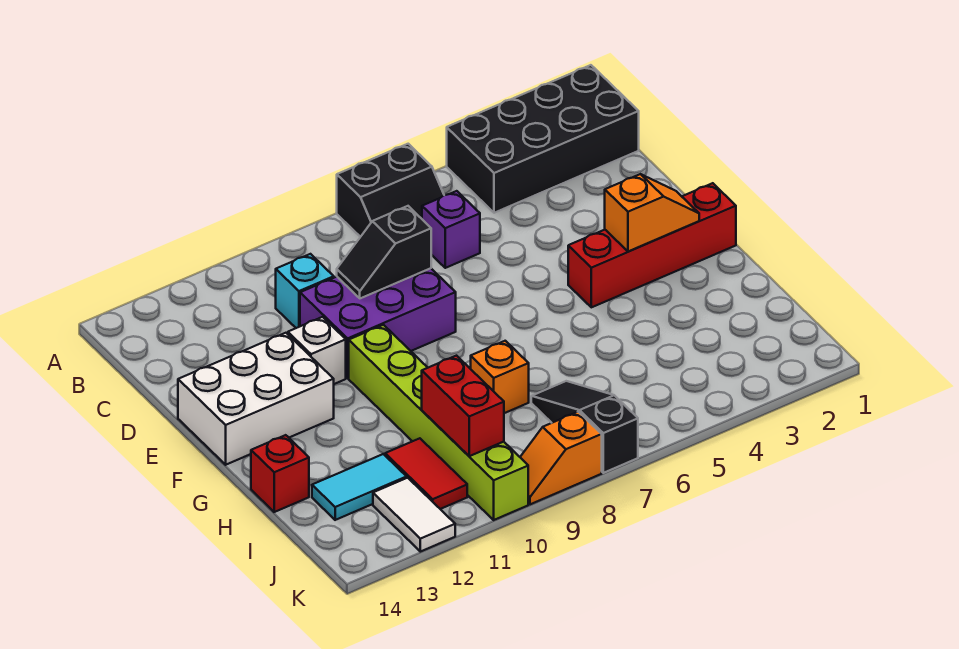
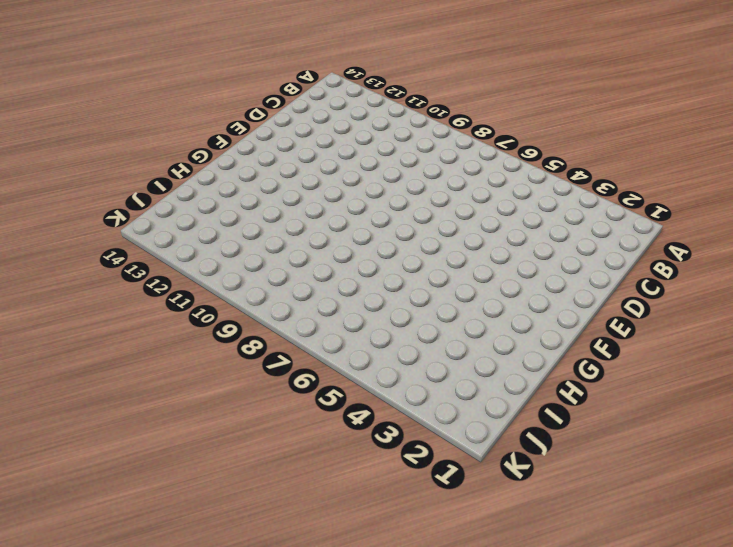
none -> black 2x4 brick [447,65,639,213]
none -> black 2x2 slope [337,144,444,237]
none -> purple 1x1 brick [422,191,480,268]

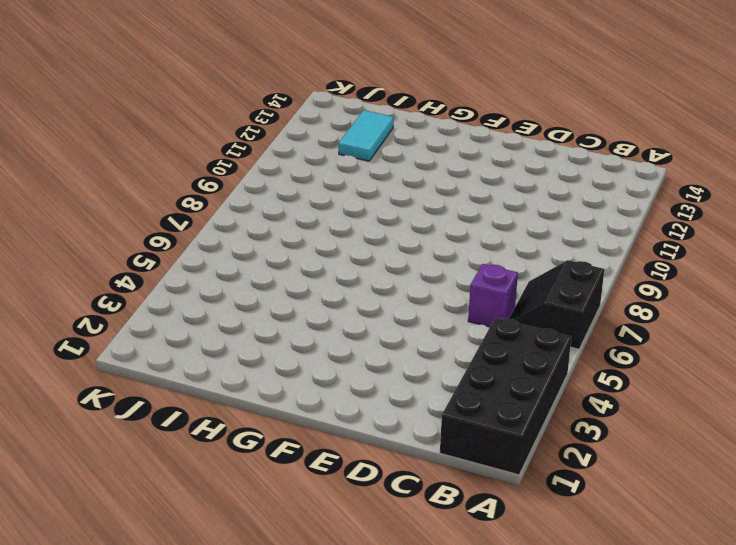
none -> cyan 1x1 brick [276,254,334,328]
none -> purple 2x3 brick [300,268,456,378]
none -> white 1x1 brick [288,317,346,384]

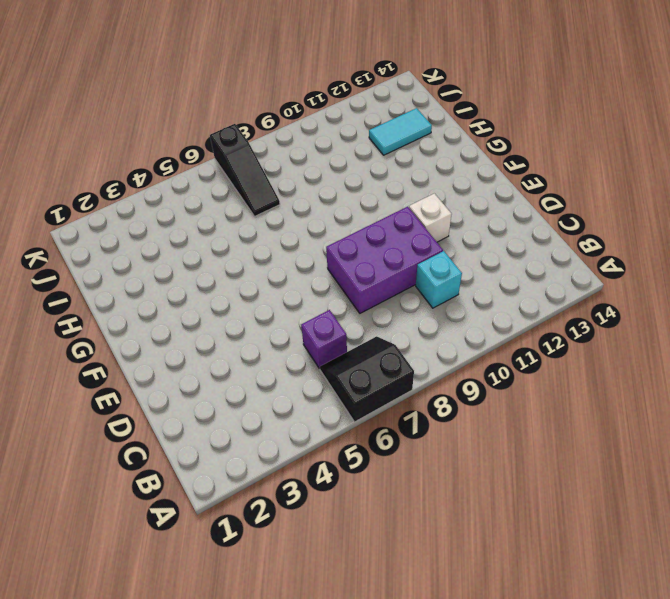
none -> black 2x4 brick [447,65,639,213]
none -> white 2x3 brick [178,333,334,465]
none -> red 1x4 brick [568,183,736,307]

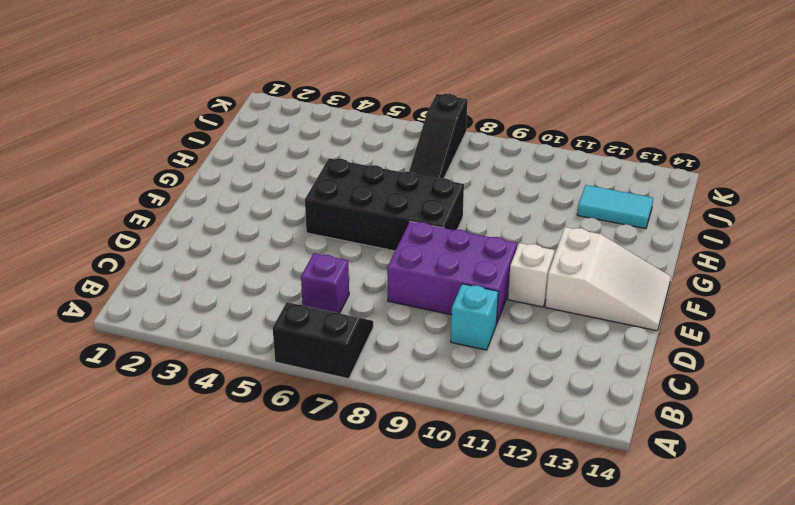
white 2x3 slope [545,227,671,331] -> white 2x3 brick [178,333,334,465]
black 2x4 brick [305,158,464,251] -> black 2x4 brick moved to [447,65,639,213]
none -> red 1x4 brick [568,183,736,307]
none -> lime 1x6 brick [349,325,528,520]
none -> orange 1x1 brick [471,341,529,413]

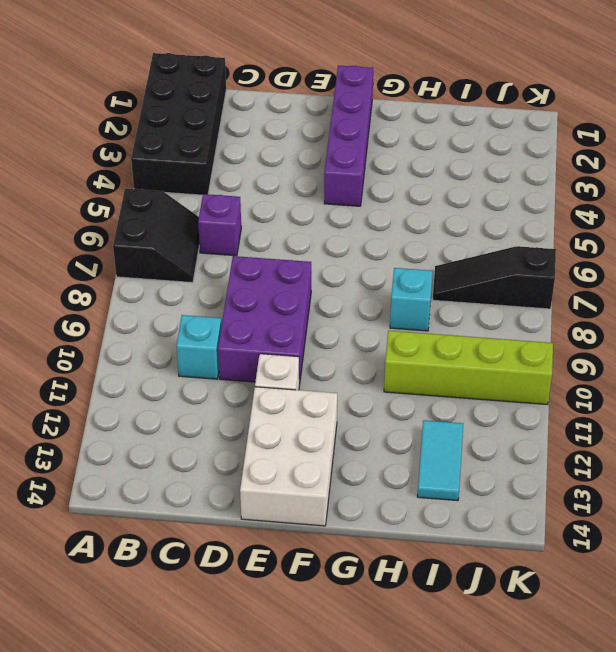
purple 1x4 brick [324,66,373,206] -> red 1x4 brick [568,183,736,307]
cyan 1x1 brick [390,268,433,331] -> orange 1x1 brick [471,341,529,413]
lime 1x4 brick [384,331,553,405] -> lime 1x6 brick [349,325,528,520]
none -> red 1x1 brick [251,435,309,512]
none -> red 1x2 tile [385,438,467,509]
none -> white 1x2 tile [373,478,455,552]

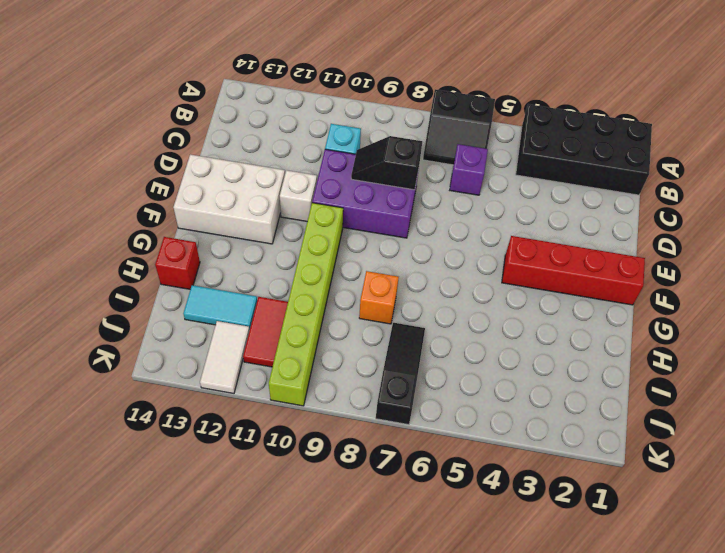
none -> orange 1x2 slope [520,412,602,504]
none -> orange 1x2 slope [605,174,699,251]
none -> red 1x2 brick [422,356,504,456]

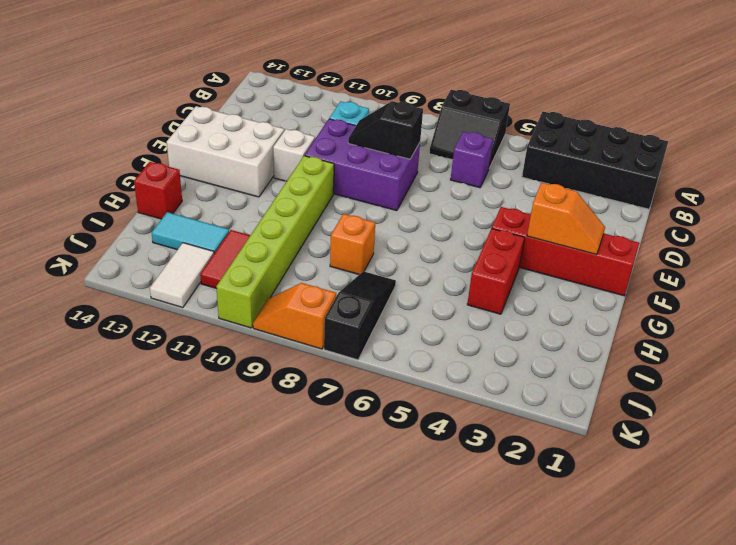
red 1x2 brick [467,228,525,314] -> red 1x2 brick moved to [422,356,504,456]

